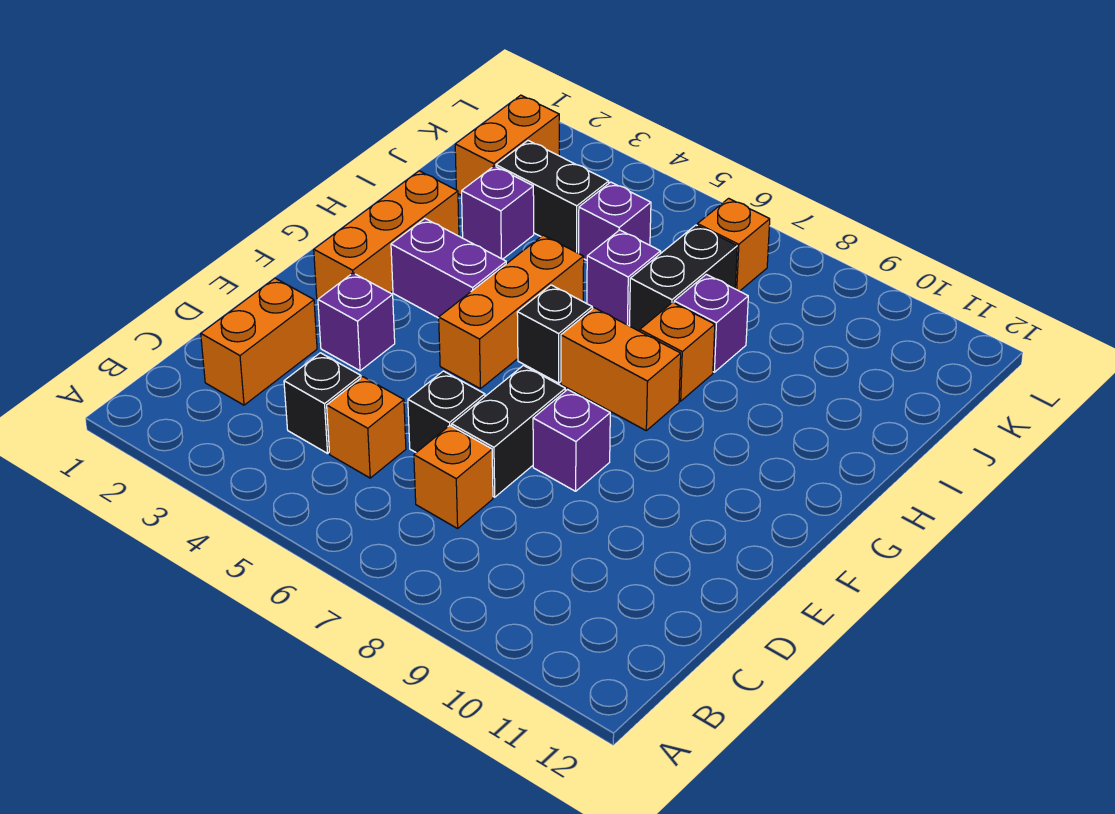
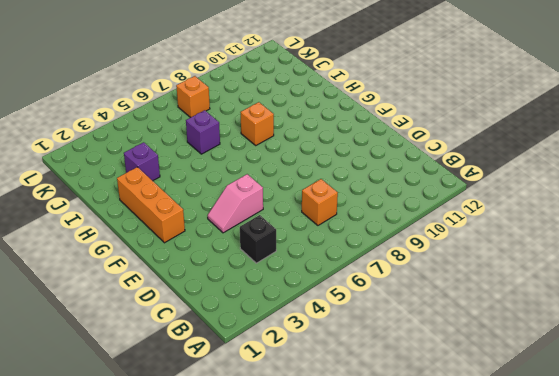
pink 1x2 slope [208,174,263,233] -> none
none -> orange 1x2 brick [201,278,317,405]
none -> orange 1x1 brick [327,377,406,478]
none -> black 1x1 brick [408,371,485,452]

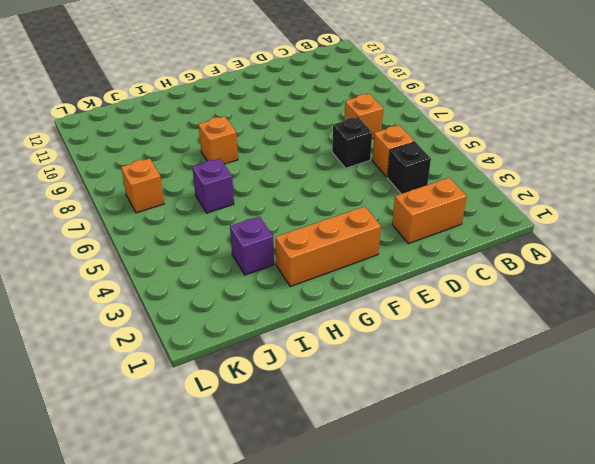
none -> black 1x2 brick [452,366,565,497]
none -> purple 1x1 brick [318,273,395,371]
none -> purple 1x1 brick [533,389,610,491]

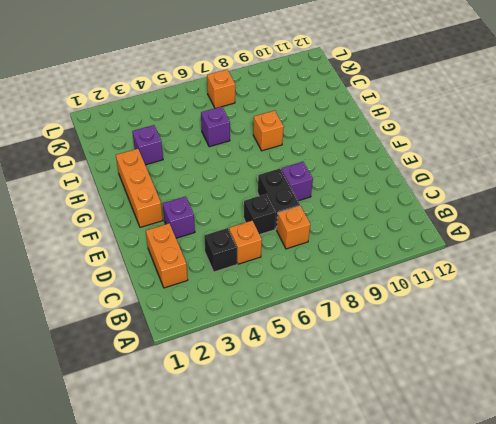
none -> orange 1x3 brick [439,235,584,389]
none -> purple 1x2 brick [391,219,506,318]
none -> black 1x1 brick [517,285,592,383]

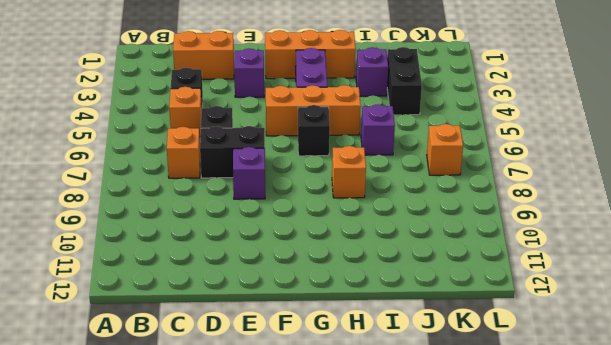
none -> orange 1x2 brick [561,308,681,431]
none -> black 1x2 brick [630,225,737,331]
none -> purple 1x1 brick [674,274,748,372]

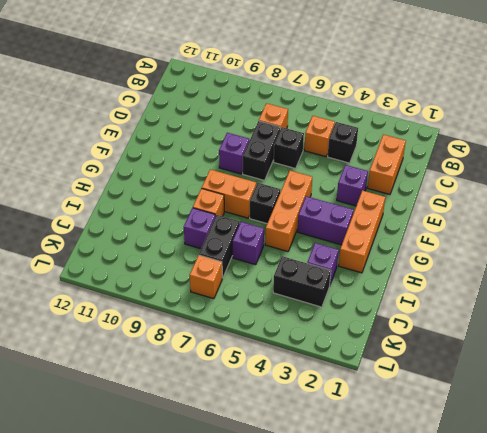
none -> orange 1x2 brick [455,95,559,195]
none -> purple 1x1 brick [579,182,651,260]

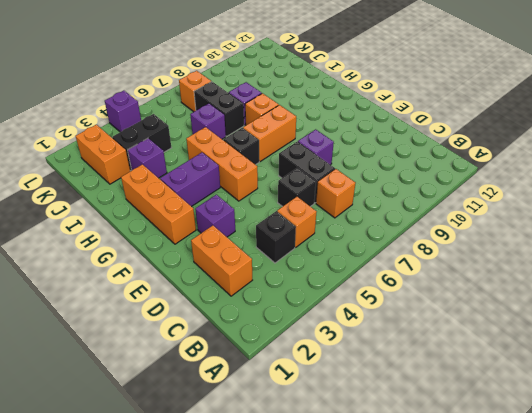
purple 1x1 brick [105,91,141,132] -> purple 1x1 brick moved to [579,182,651,260]

